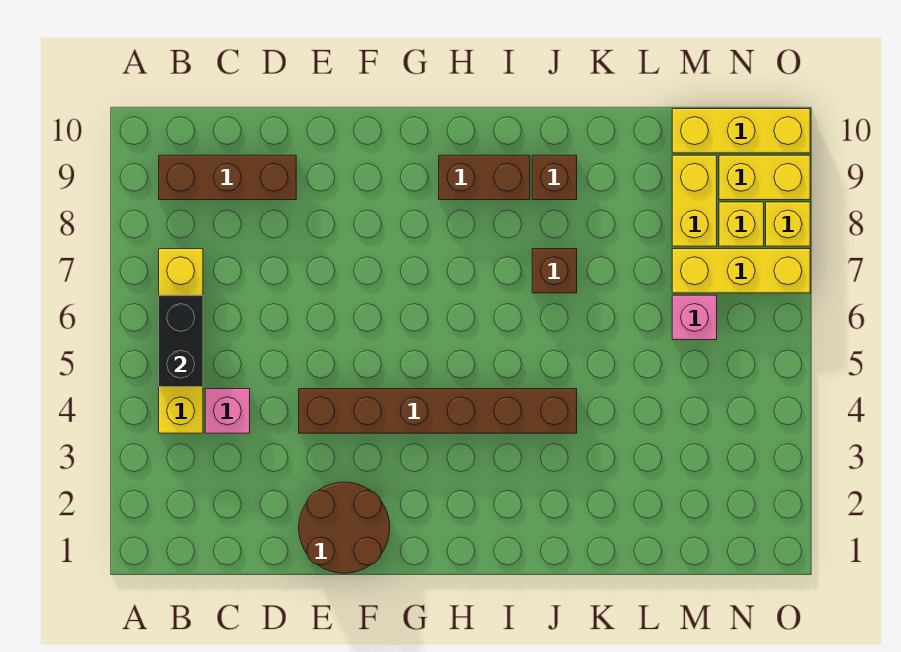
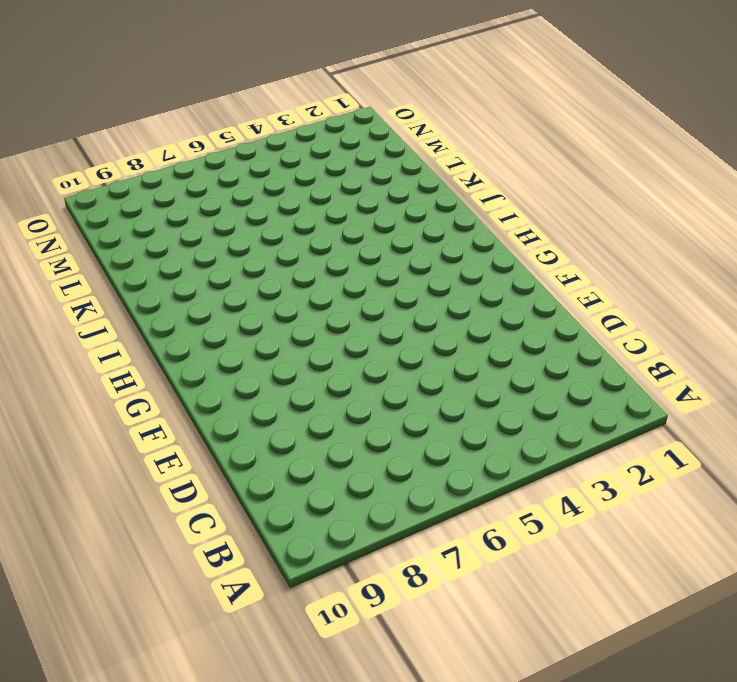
none -> yellow 1x4 brick [159,249,203,433]
none -> brown 1x3 brick [159,155,296,200]
none -> pink 1x1 brick [205,389,250,433]

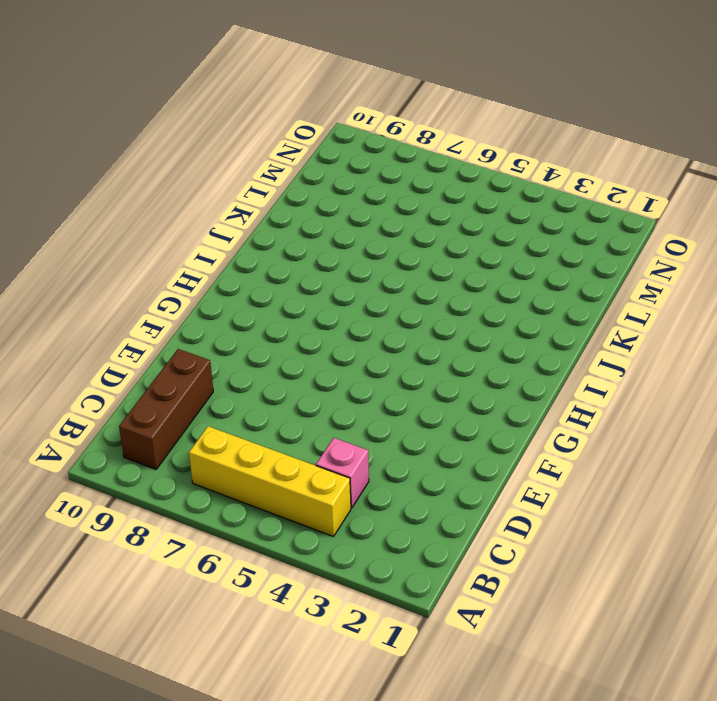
none -> brown 2x2 round brick [299,482,390,573]
none -> brown 1x6 brick [299,389,577,433]
none -> brown 1x2 brick [439,155,530,200]

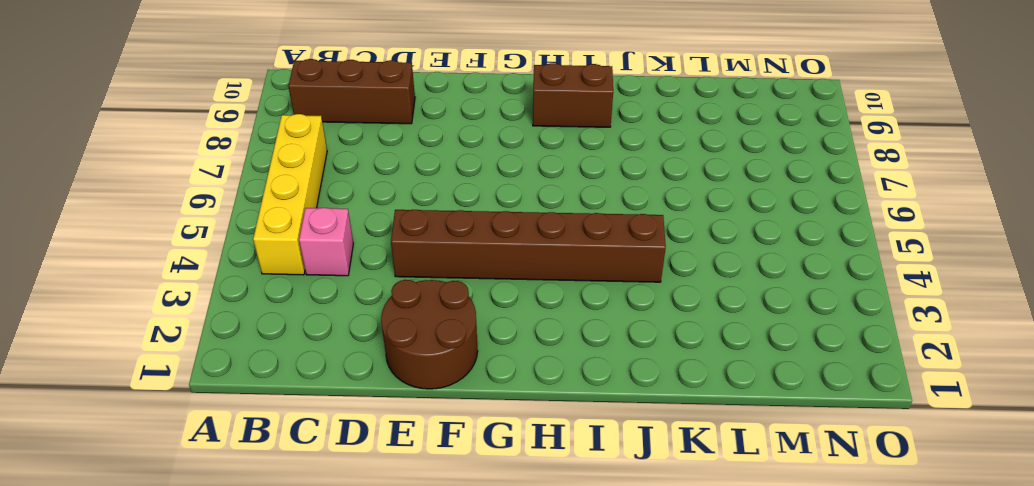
none -> brown 1x1 brick [532,249,577,293]
none -> brown 1x1 brick [532,155,577,200]
none -> pink 1x1 brick [672,295,717,340]

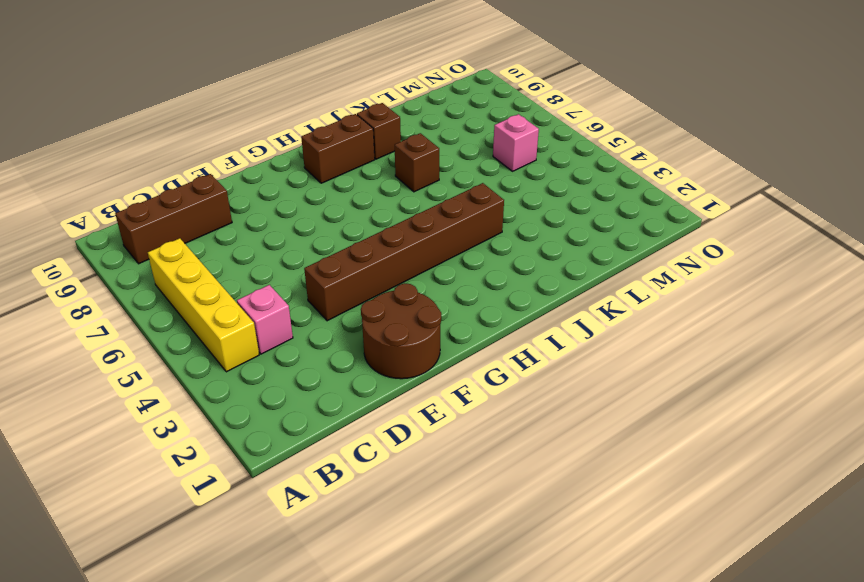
none -> yellow 1x3 brick [672,249,810,293]
none -> yellow 1x2 brick [672,155,717,246]
none -> yellow 1x3 brick [672,109,810,153]

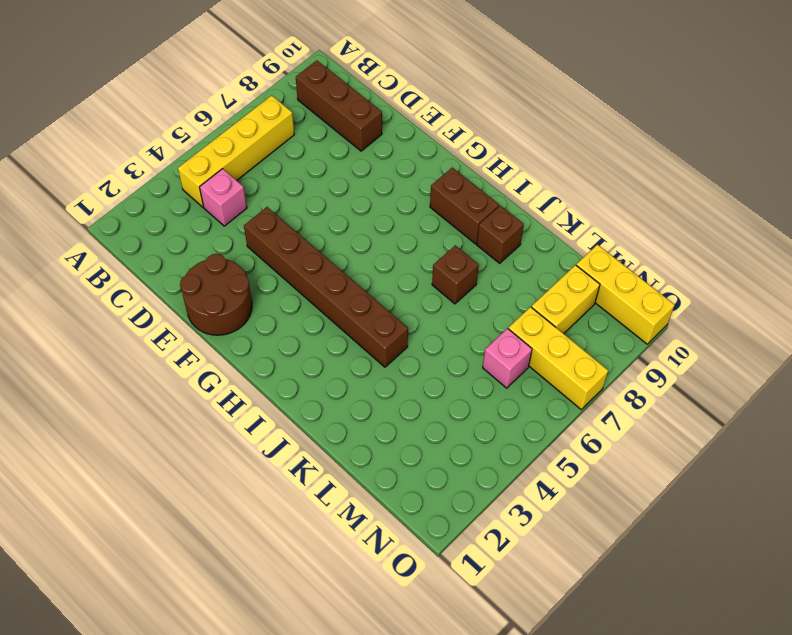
none -> yellow 1x1 brick [719,202,764,246]
none -> yellow 1x2 brick [719,155,810,200]
none -> yellow 1x1 brick [766,202,810,246]

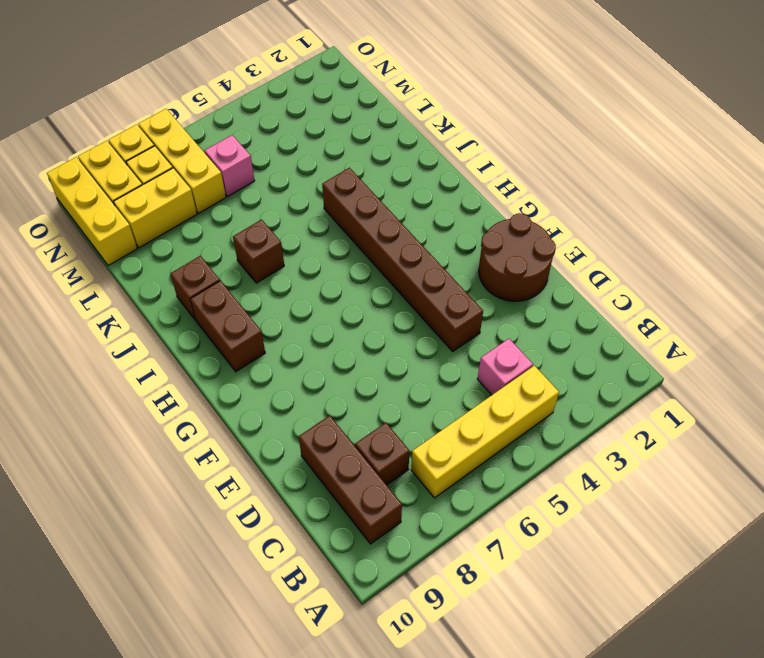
brown 1x1 brick [355,423,409,485] -> none
none -> black 1x2 brick [159,295,203,387]

